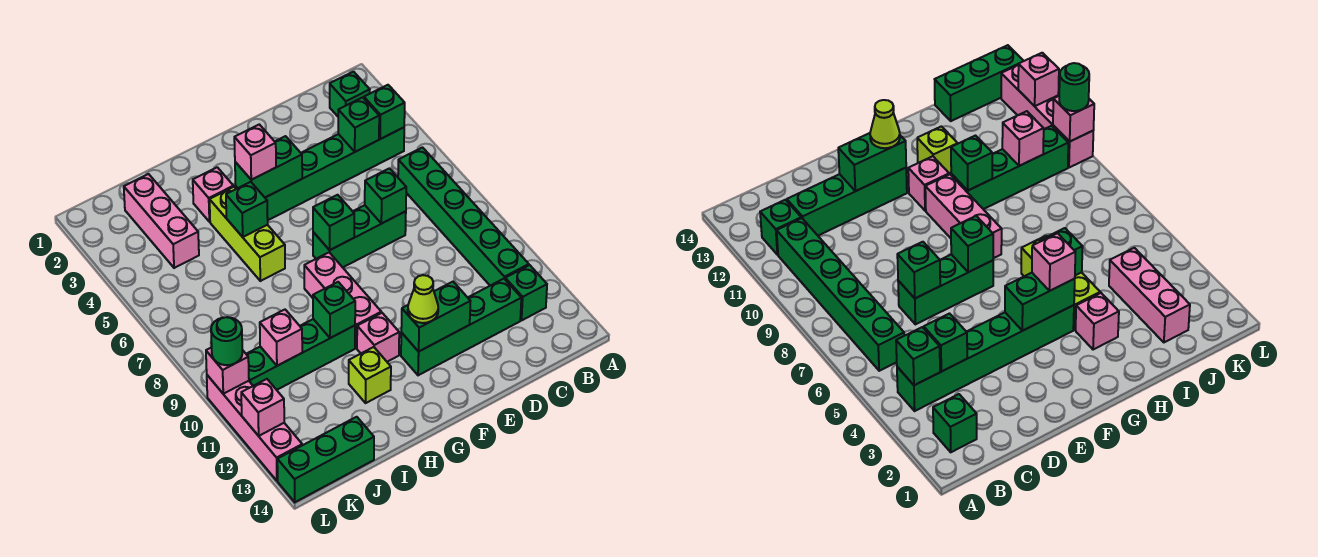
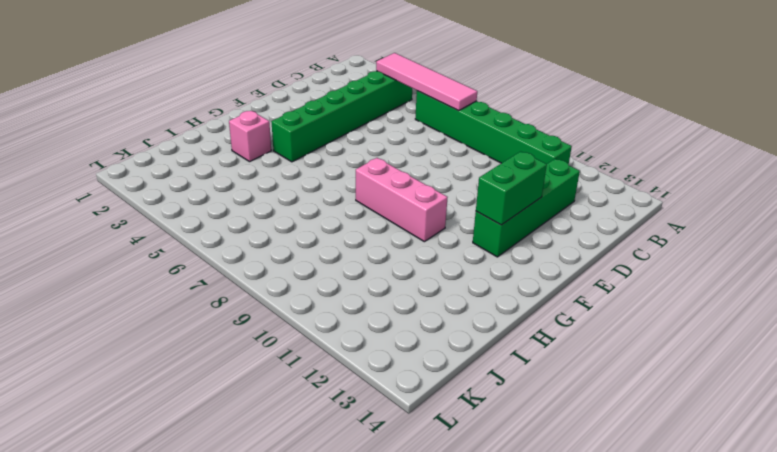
pink 1x4 tile [376,53,477,111] -> green 1x1 brick [364,85,405,139]
none -> green 1x1 brick [330,72,370,116]
none -> green 1x1 brick [505,265,547,320]
none -> green 1x3 brick [313,205,406,267]

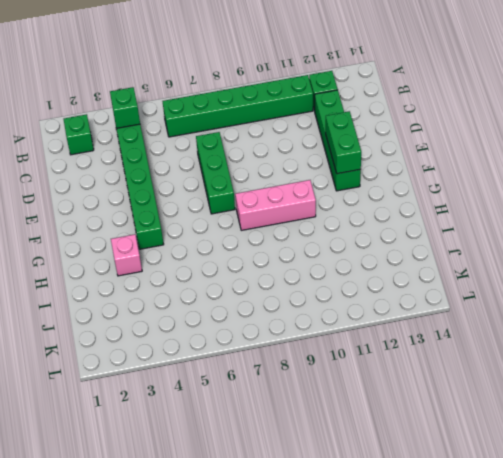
none -> pink 1x1 brick [357,313,399,362]
none -> lime 1x3 brick [210,187,285,281]
none -> green 1x4 brick [246,319,355,390]

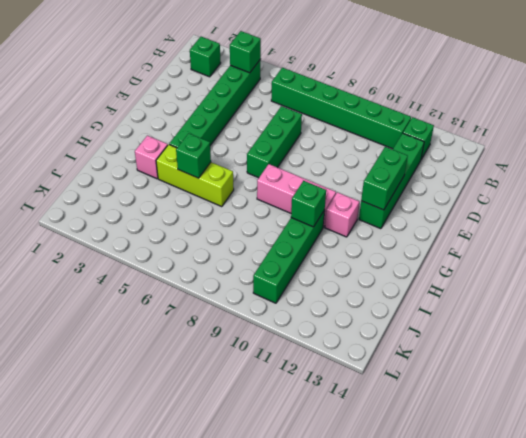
none -> lime 1x1 brick [349,347,391,403]
none -> pink 1x3 brick [124,174,199,268]
none -> green 1x3 brick [277,417,374,502]

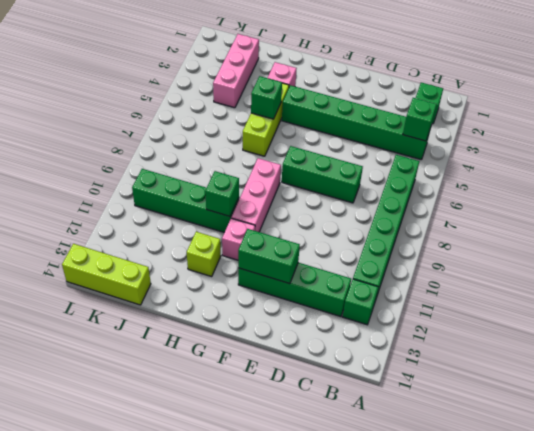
lime 1x3 brick [62,244,151,305] -> green 1x3 brick [277,417,374,502]
none -> pink 1x4 brick [207,375,302,481]
none -> green 1x1 brick [338,97,379,152]
none -> green 1x1 brick [365,168,406,223]

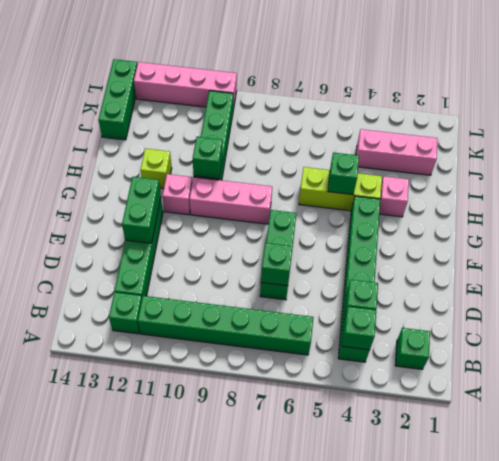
none -> green 1x2 brick [235,136,302,197]
none -> green 1x1 brick [313,195,354,250]
none -> pink 1x1 brick [260,310,302,366]

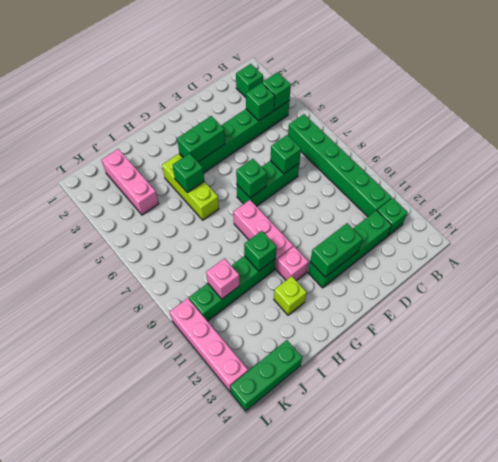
none -> pink 1x1 brick [193,167,233,222]
none -> pink 1x1 brick [206,347,249,394]
none -> pink 1x1 brick [241,379,284,436]

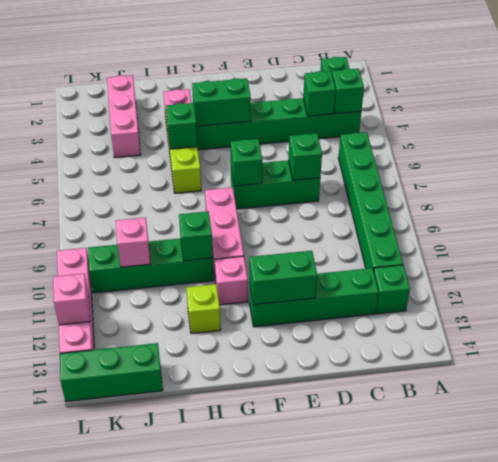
none -> pink 1x1 brick [206,347,249,394]
none -> lime 1x1 cone [408,275,438,323]
none -> pink 1x1 brick [234,124,276,180]

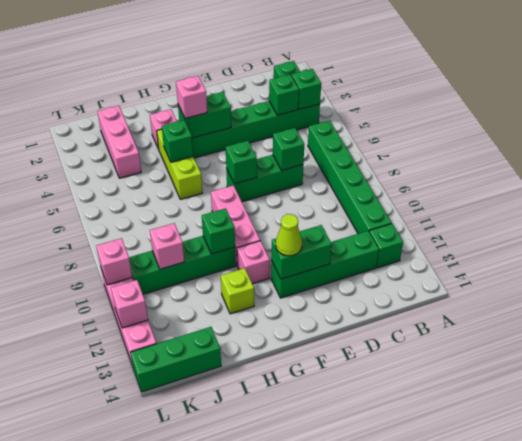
none -> green 1x1 round brick [211,317,242,365]

